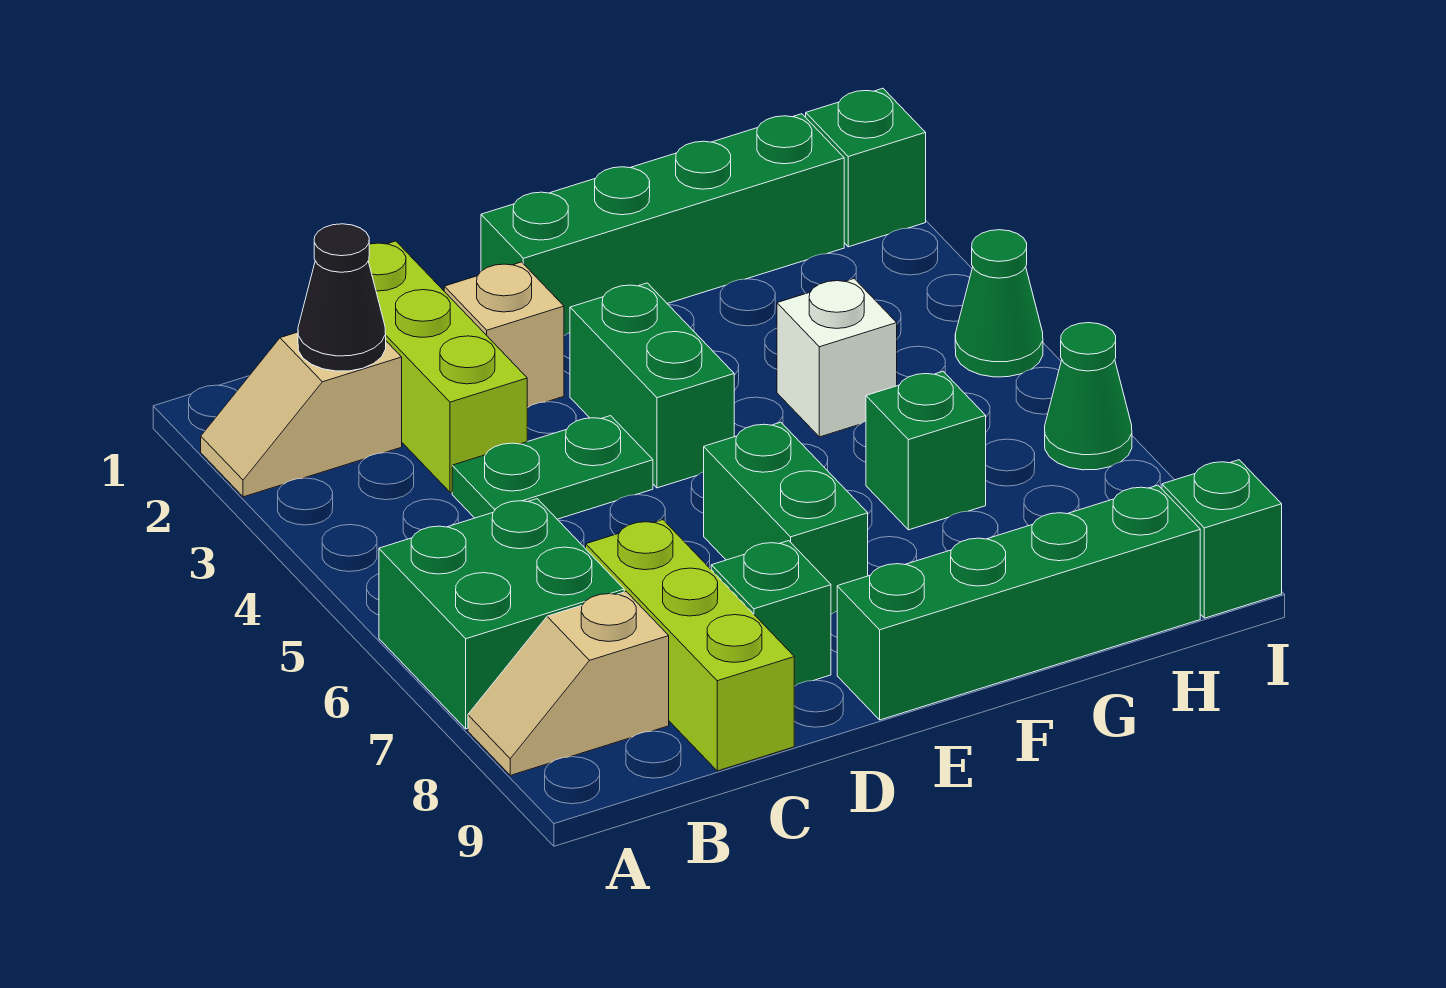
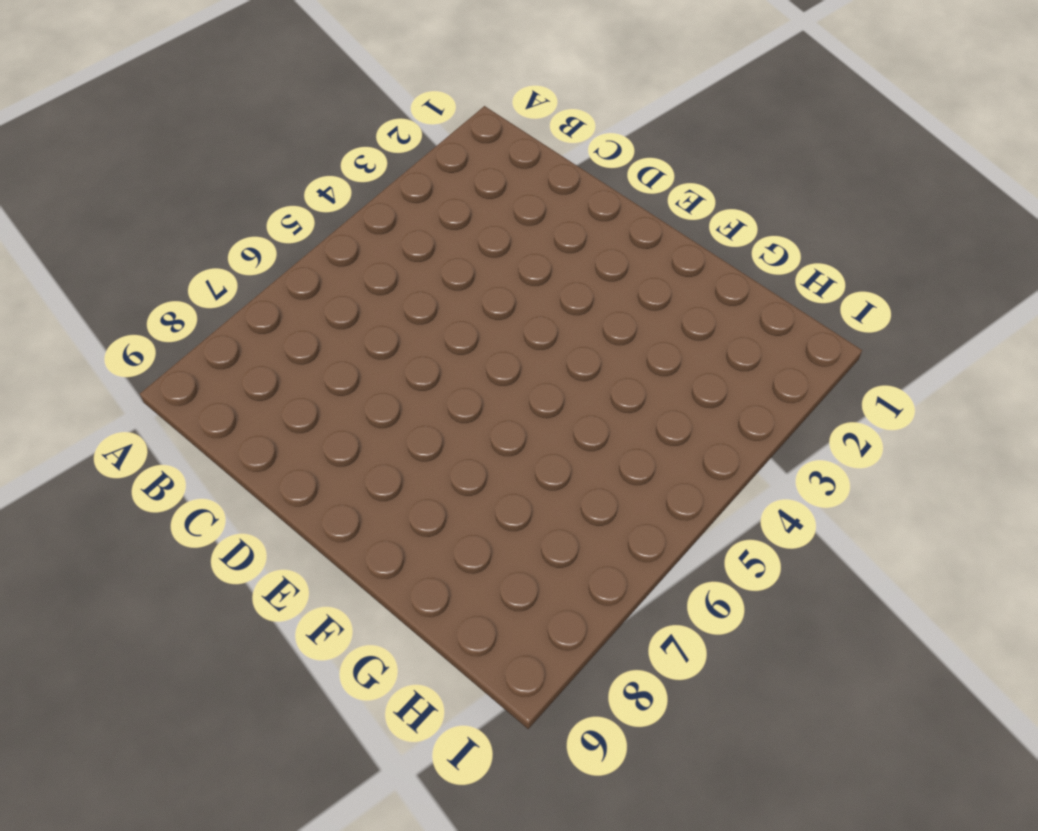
none -> tan 1x2 slope [201,332,402,497]
none -> green 2x2 brick [379,499,624,729]
none -> tan 1x2 slope [468,592,669,775]

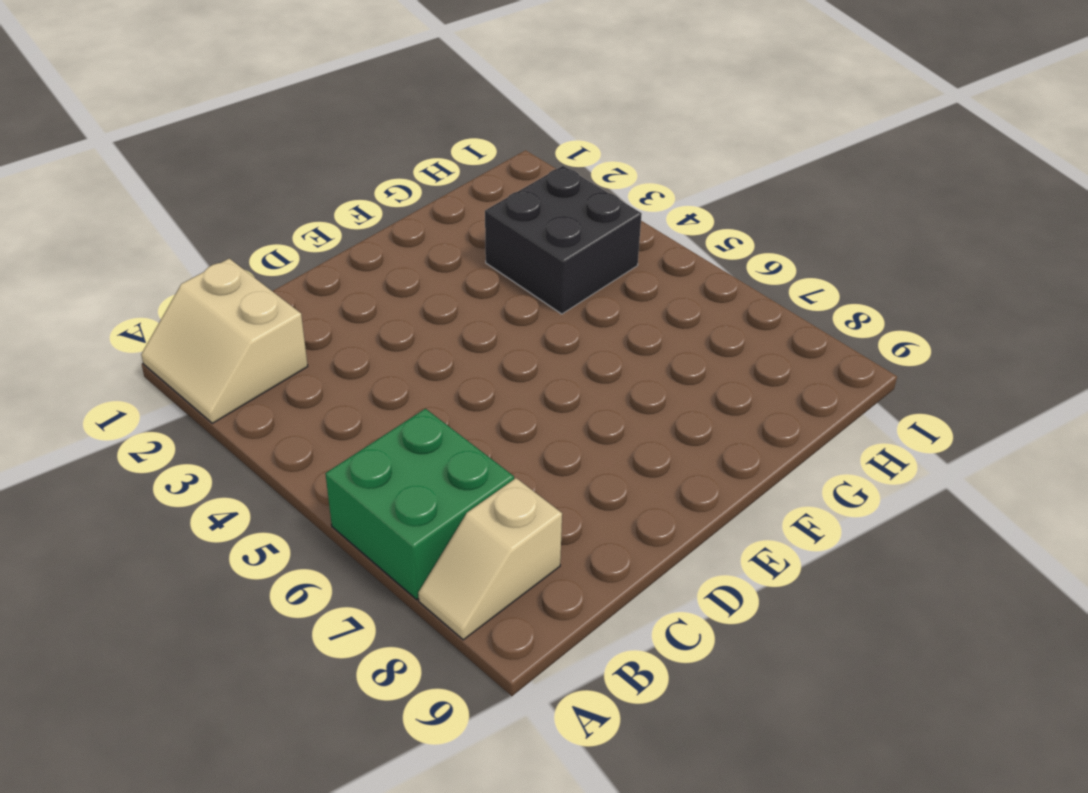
tan 2x2 slope [141,259,308,423] -> tan 1x2 slope [201,332,402,497]
black 2x2 brick [485,166,642,314] -> white 1x1 brick [777,279,897,437]
none -> lime 1x3 brick [368,241,527,492]
none -> green 1x2 plate [452,416,653,519]
none -> lime 1x3 brick [586,520,794,771]

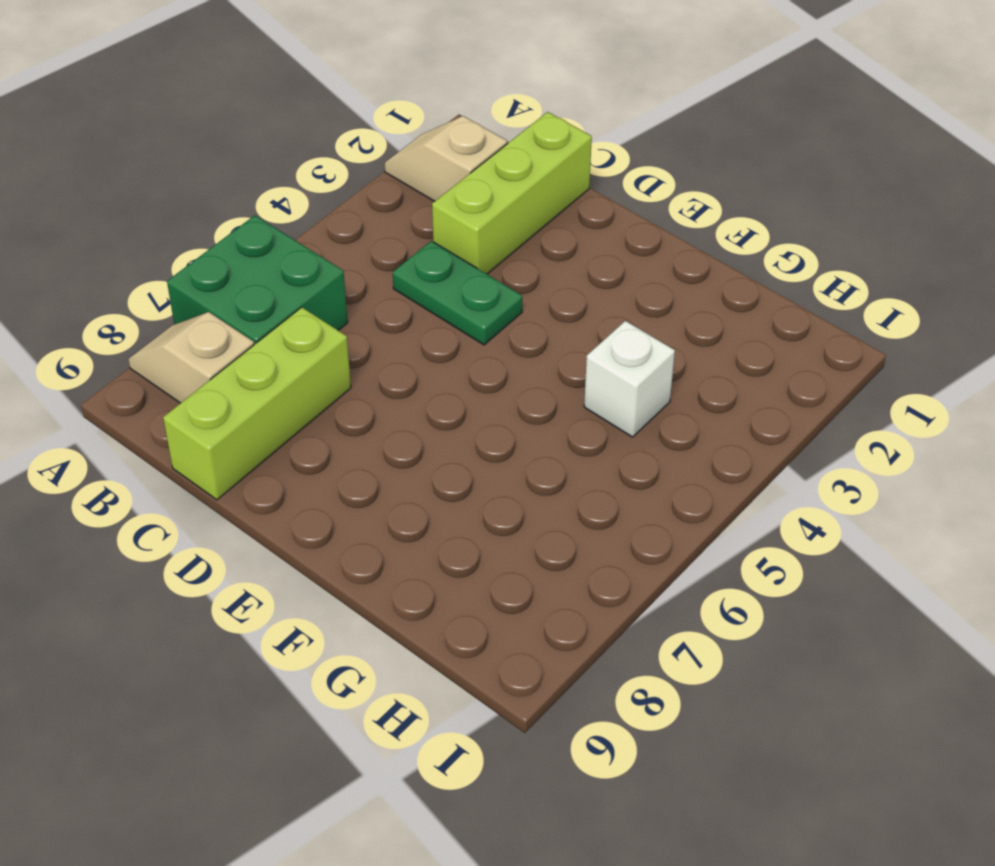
none -> tan 1x1 brick [444,262,564,408]
none -> green 1x1 brick [711,541,831,686]
none -> green 1x4 brick [481,114,844,336]

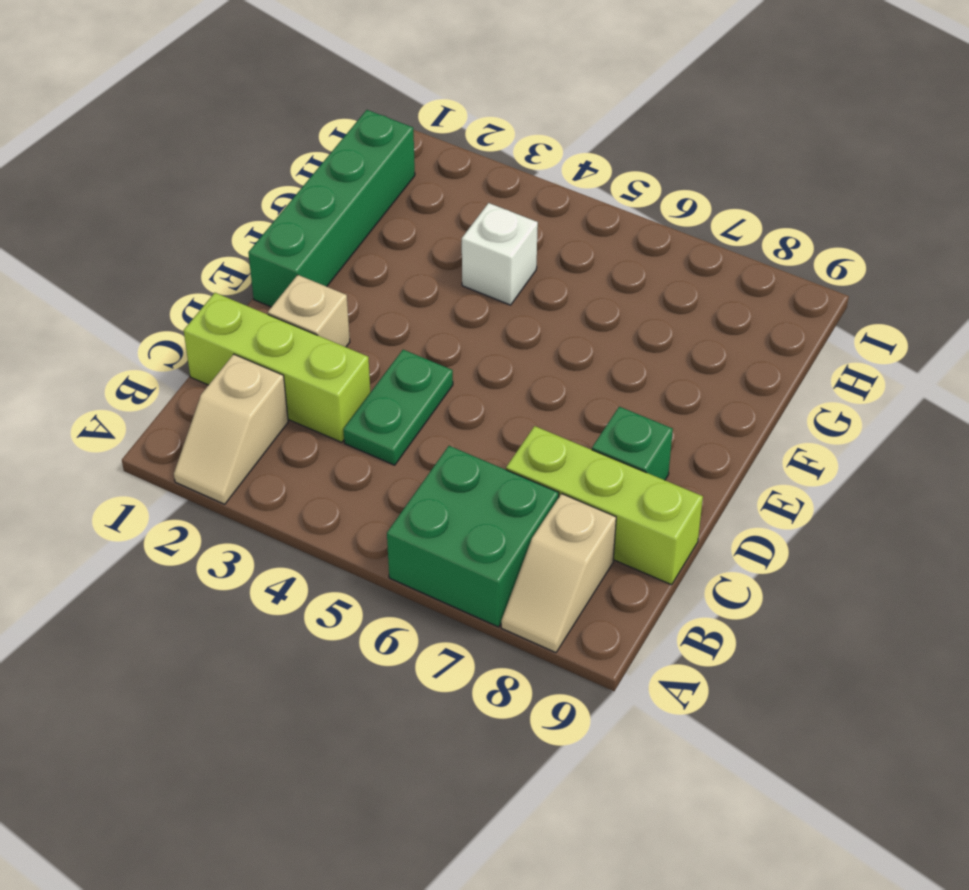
none -> green 1x2 brick [570,283,734,488]
none -> green 1x2 brick [704,422,868,614]
none -> green 1x4 brick [837,485,1200,720]

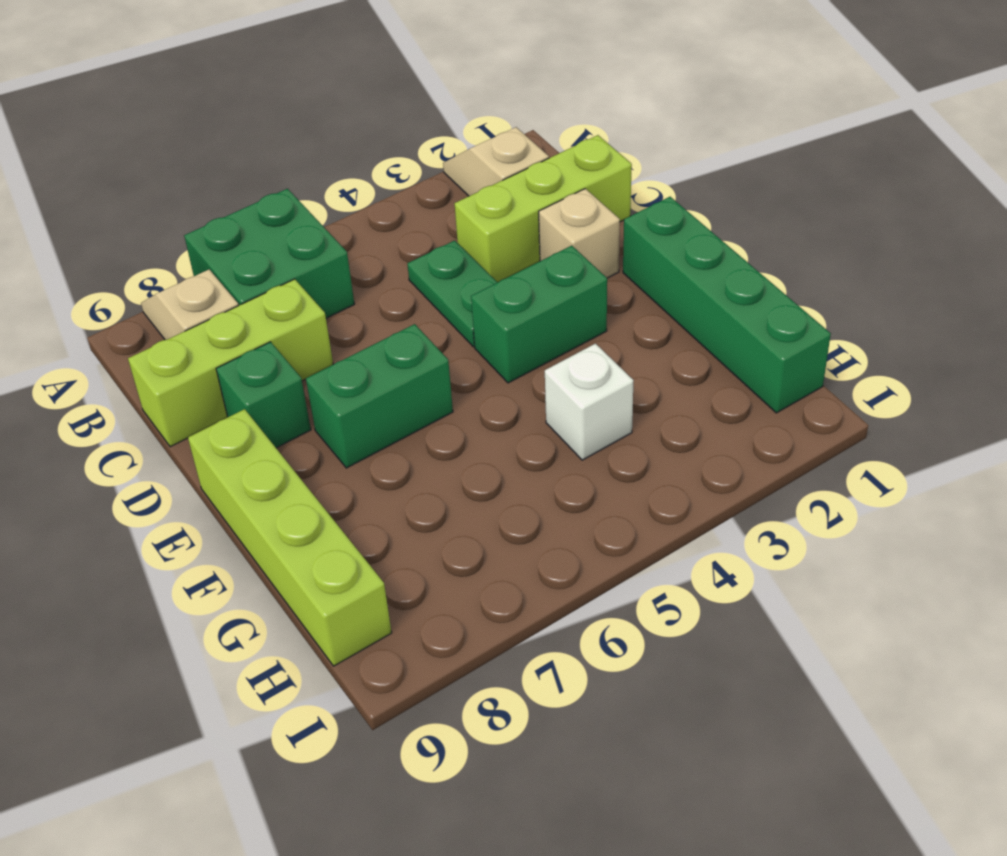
lime 1x4 brick [188,409,392,666] -> green 1x4 brick [837,485,1200,720]
none -> green 1x1 brick [866,371,986,530]
none -> green 1x1 brick [806,88,926,247]
none -> green 1x1 cone [955,230,1043,377]

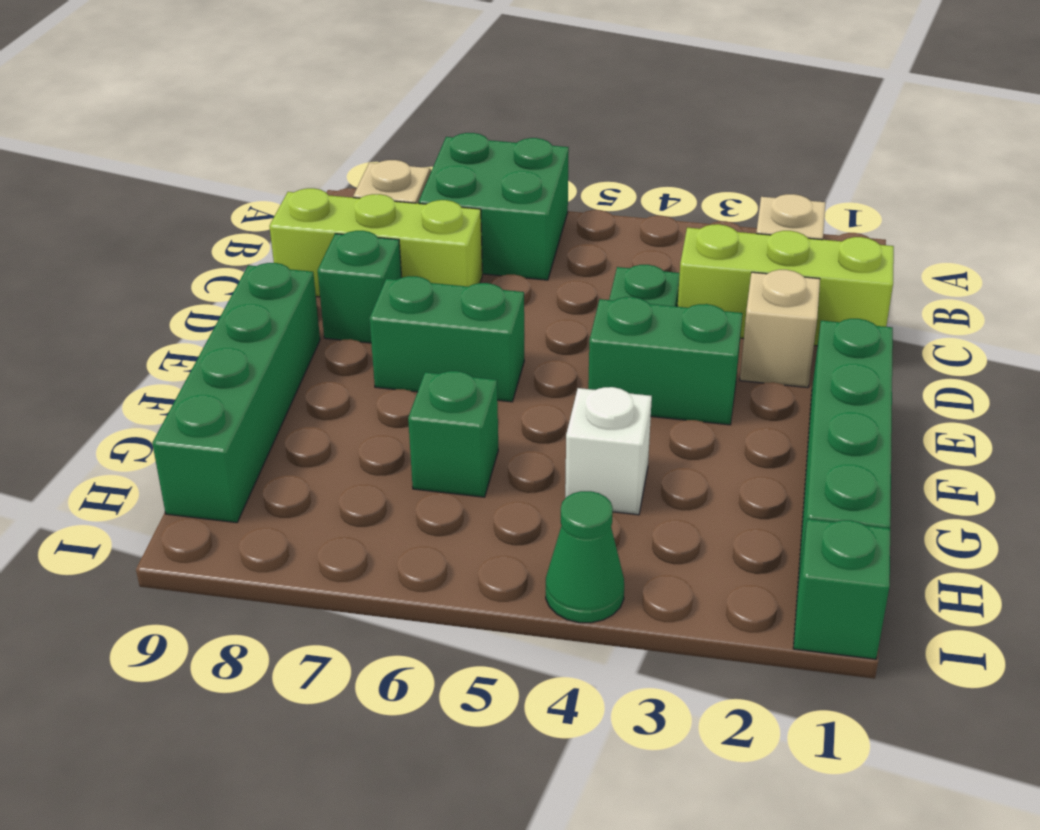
none -> green 1x1 cone [1045,323,1132,470]
none -> green 1x1 brick [1162,460,1282,618]
none -> black 1x1 cone [298,224,386,371]

